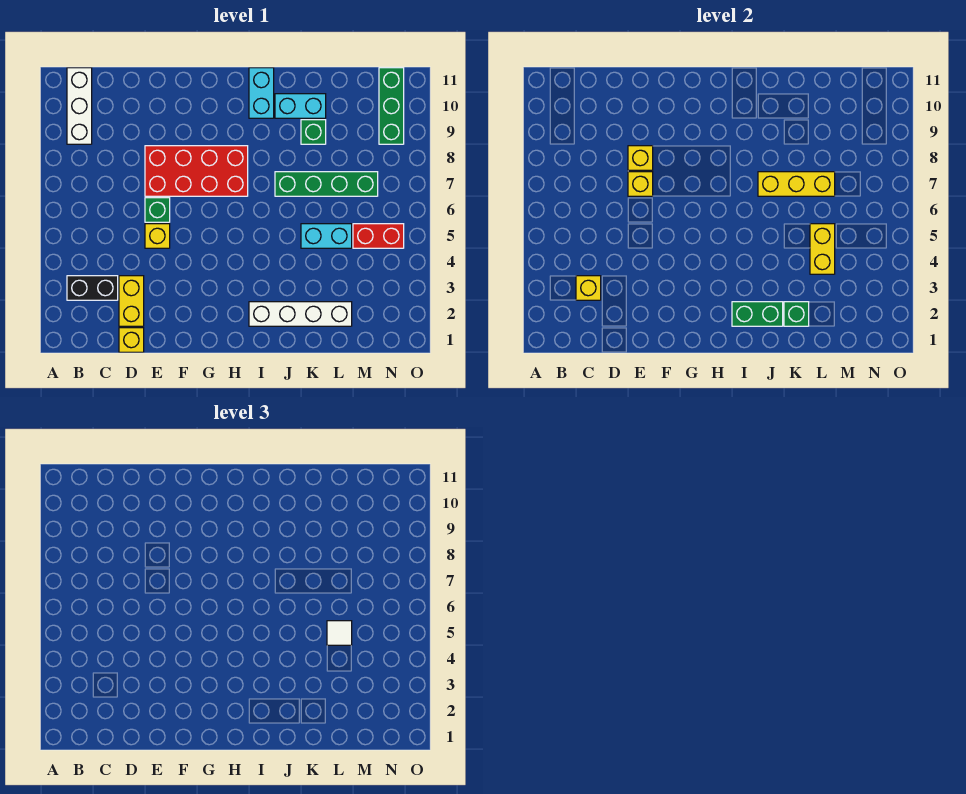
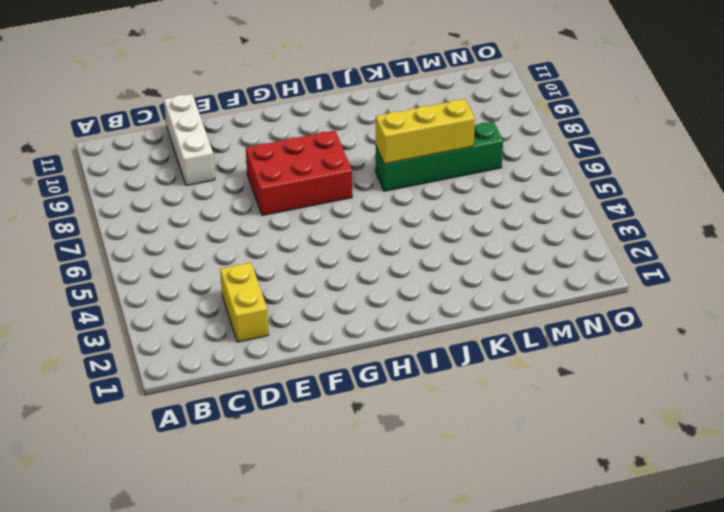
white 1x3 brick [164,94,215,186] -> white 1x3 brick moved to [67,68,92,144]
red 2x3 brick [246,130,352,216] -> red 2x4 brick [145,146,248,196]
none -> black 1x2 brick [67,276,118,300]
none -> yellow 1x1 brick [119,328,144,352]
none -> yellow 1x1 brick [145,224,170,248]

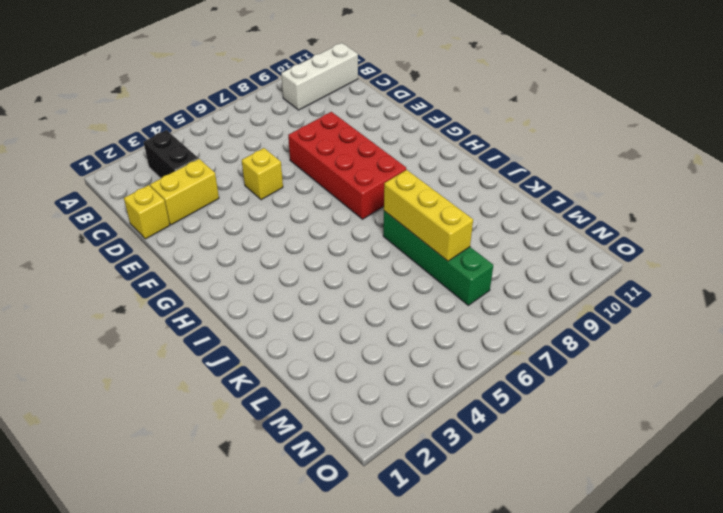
none -> green 1x1 brick [145,198,170,222]
none -> white 1x4 brick [249,302,352,326]
none -> cyan 1x2 brick [249,68,274,118]

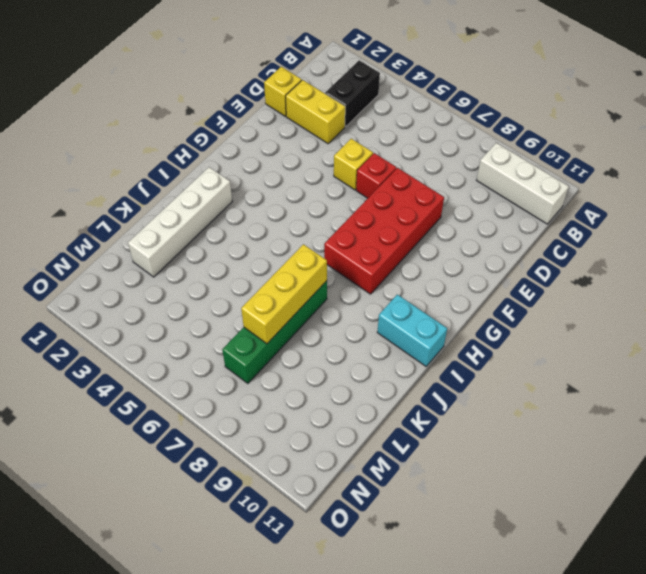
red 1x1 brick [356,153,396,198] -> green 1x1 brick [145,198,170,222]
none -> cyan 1x2 brick [275,94,326,118]
none -> cyan 1x2 brick [301,224,352,248]
none -> green 1x1 brick [301,120,326,144]

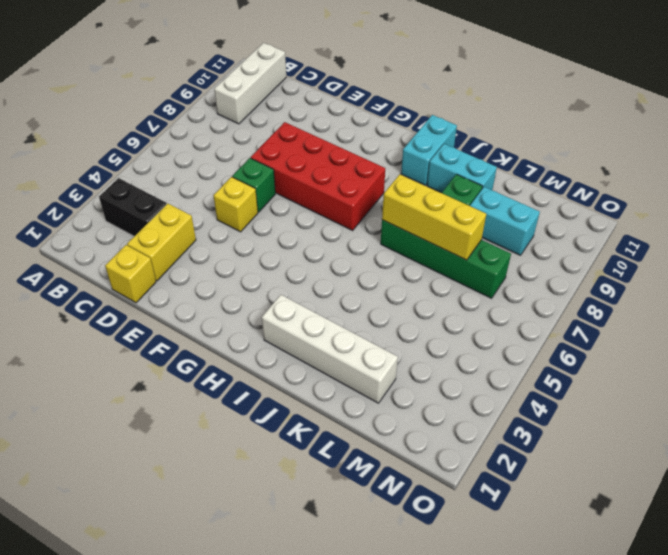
cyan 1x2 brick [470,187,540,255] -> cyan 1x2 brick moved to [301,224,352,248]
none -> red 1x2 brick [353,224,404,248]
none -> green 1x3 brick [379,68,404,144]
none -> yellow 1x1 brick [576,276,601,300]

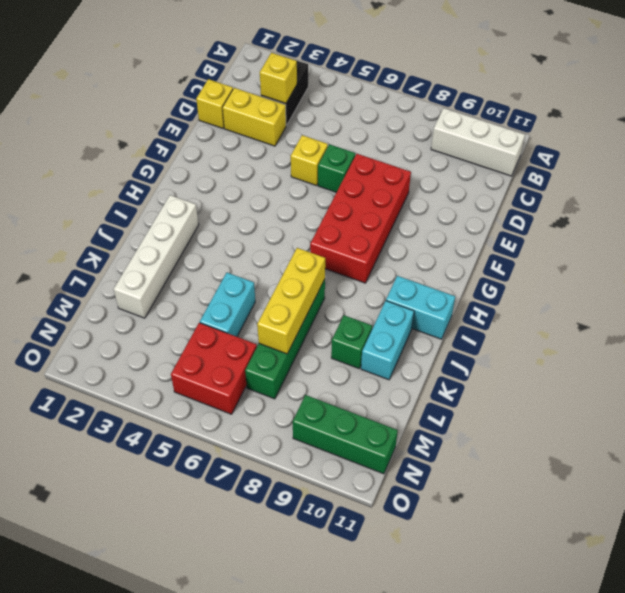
red 2x2 brick [171,323,257,414] -> red 1x2 brick [353,224,404,248]
none -> yellow 1x1 brick [628,172,653,196]
none -> yellow 1x1 brick [628,146,653,170]
none -> green 1x2 brick [732,302,783,326]

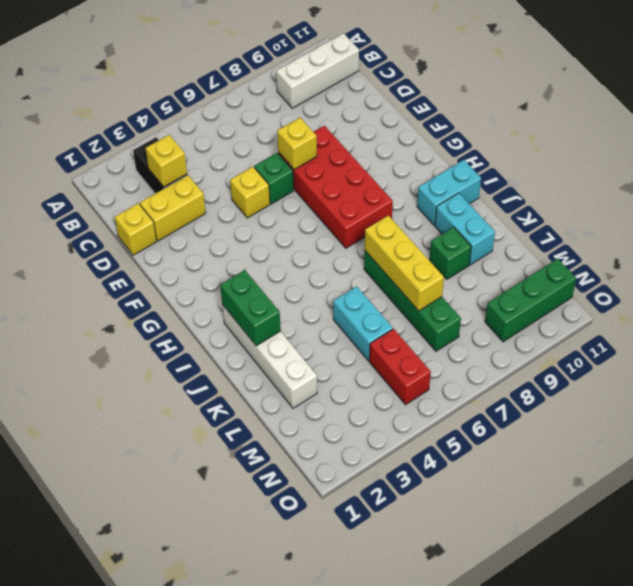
none -> yellow 1x1 brick [628,146,653,170]
none -> green 1x1 brick [784,302,809,326]
none -> yellow 1x2 brick [810,224,835,274]

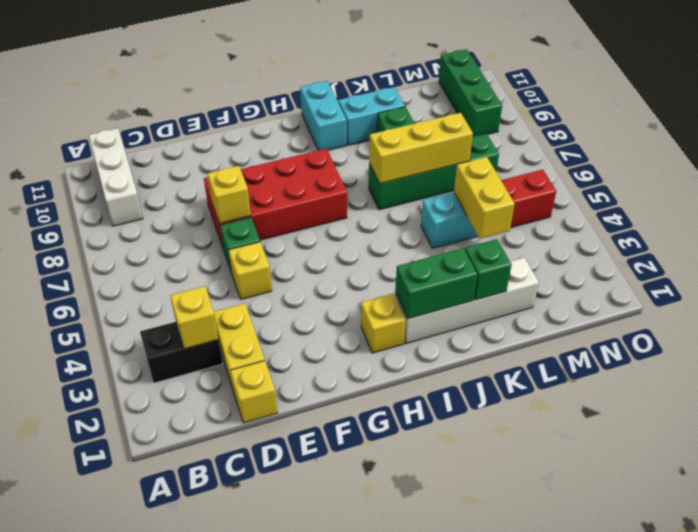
yellow 1x1 brick [361,293,406,353] -> yellow 1x1 brick moved to [628,146,653,170]
none -> white 1x1 tile [327,621,352,645]

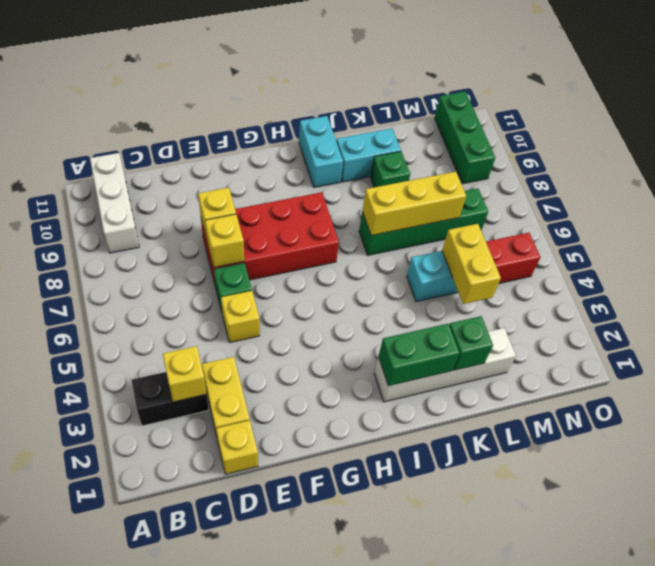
none -> white 1x1 tile [327,621,352,645]

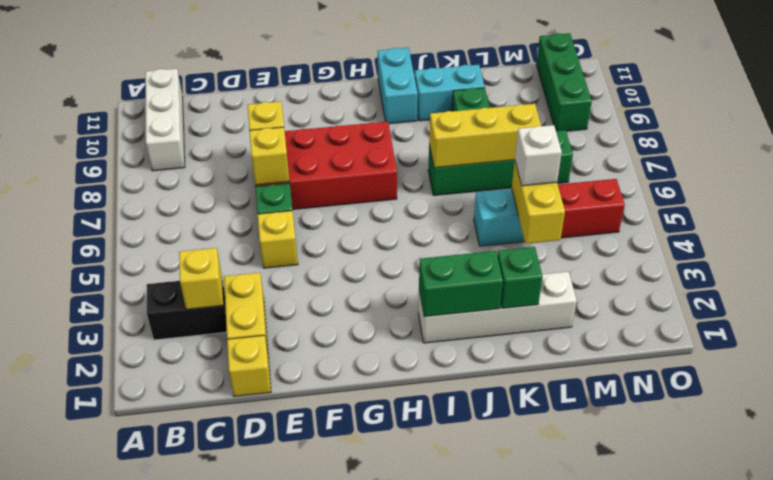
white 1x1 brick [515,125,562,186] -> white 1x1 tile [327,621,352,645]

